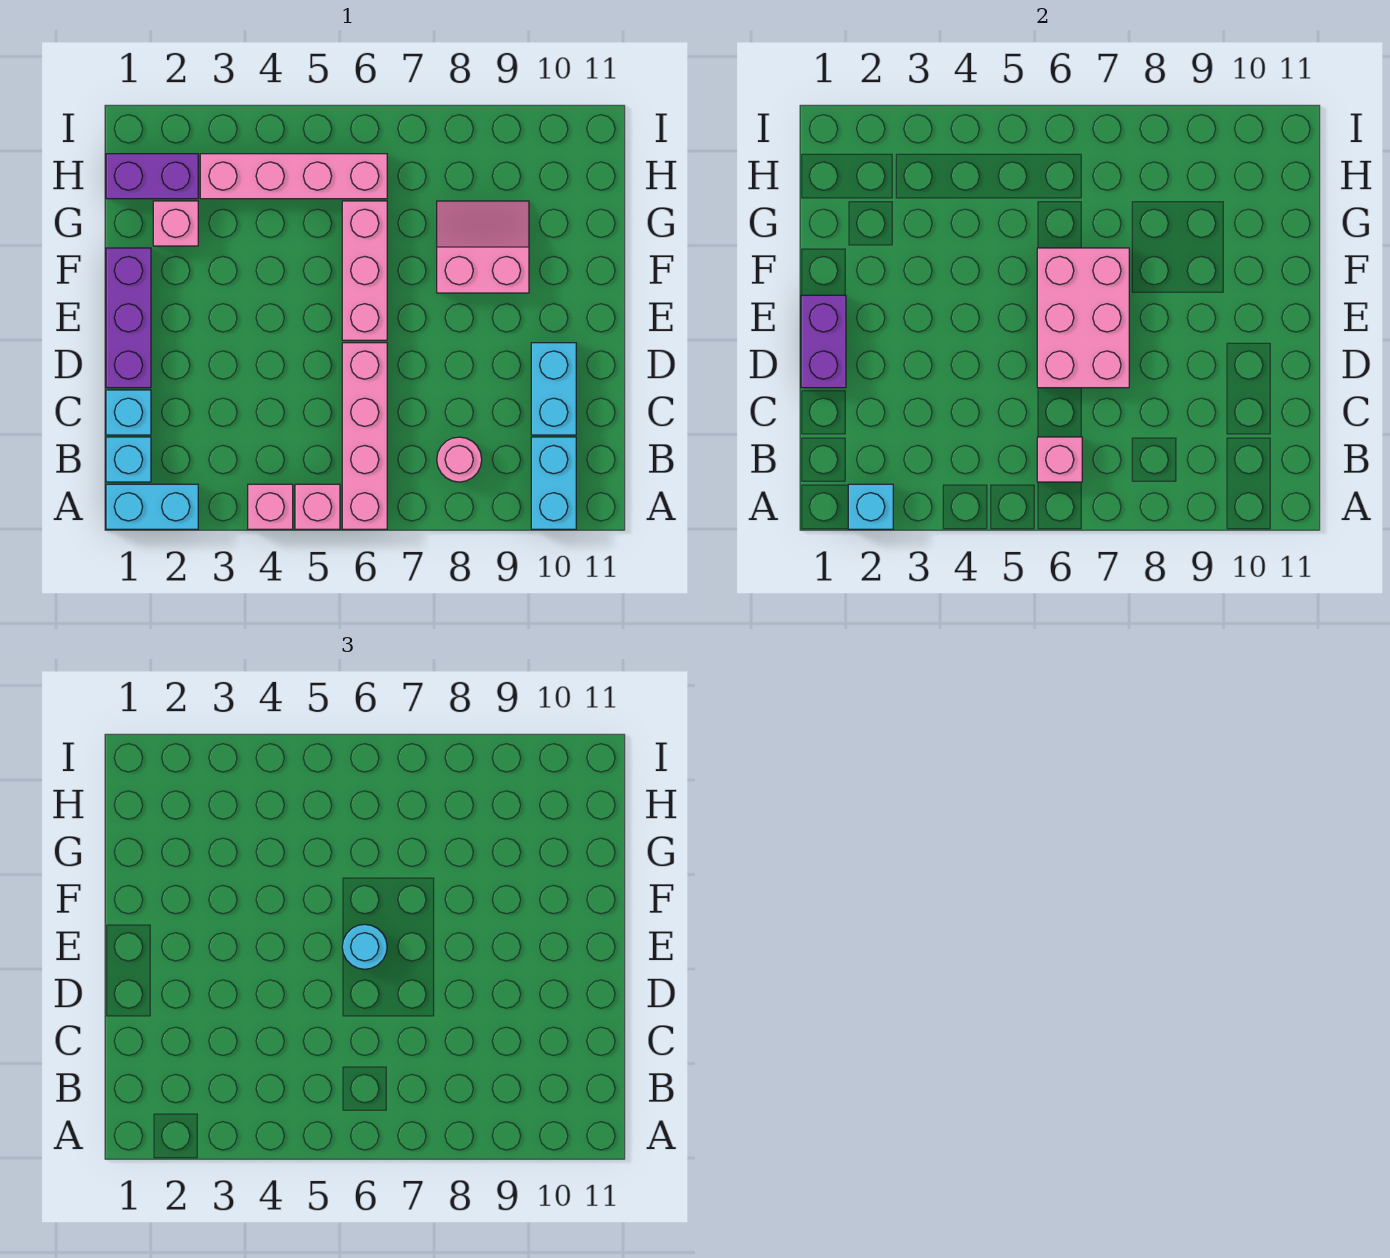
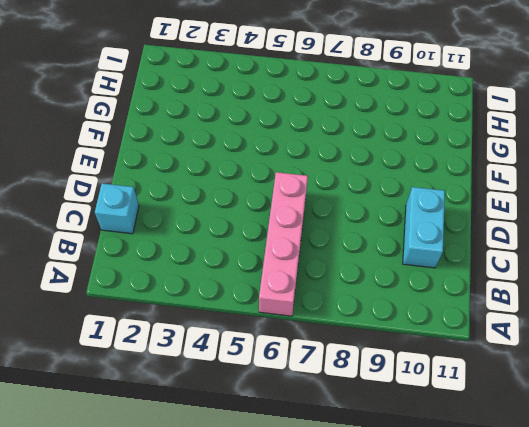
none -> cyan 1x2 brick [106,484,198,529]
none -> pink 1x1 brick [248,484,293,529]
none -> pink 1x1 brick [295,484,340,529]

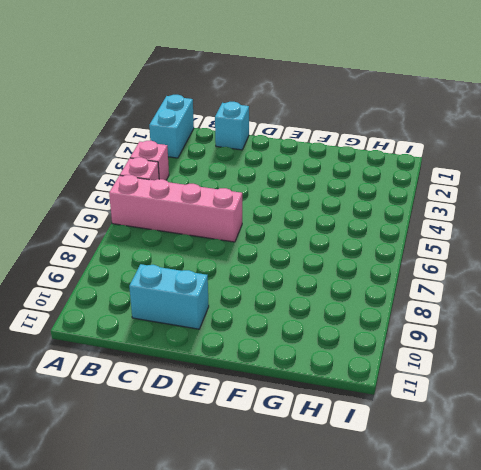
none -> cyan 1x2 brick [531,437,576,529]
none -> cyan 1x1 brick [106,437,151,482]
none -> pink 1x1 round brick [437,437,482,482]

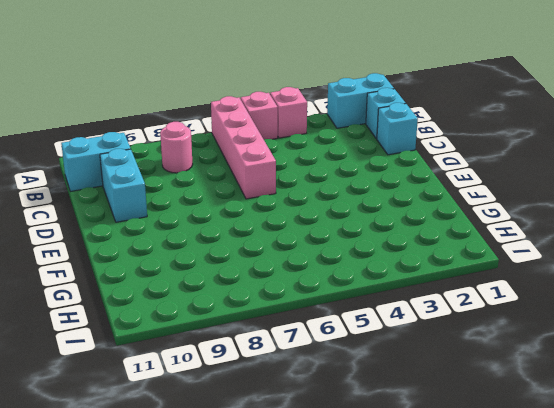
cyan 1x2 brick [61,132,131,191] -> cyan 1x2 brick turned to [531,437,576,529]
none -> purple 1x3 brick [106,248,151,388]
none -> pink 1x3 brick [342,201,387,340]
none -> pink 2x2 slope [437,201,529,293]

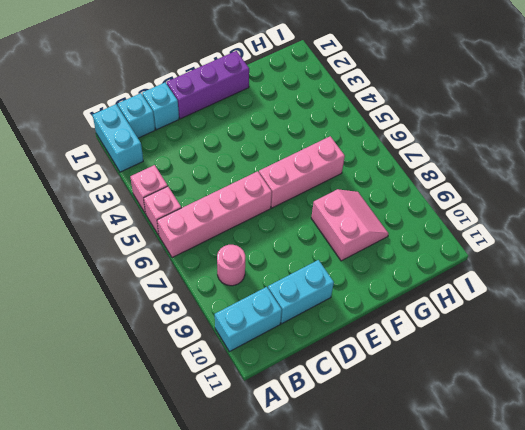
none -> pink 1x1 brick [153,201,198,246]
none -> purple 1x2 brick [106,154,198,199]
none -> pink 1x4 brick [200,154,387,199]

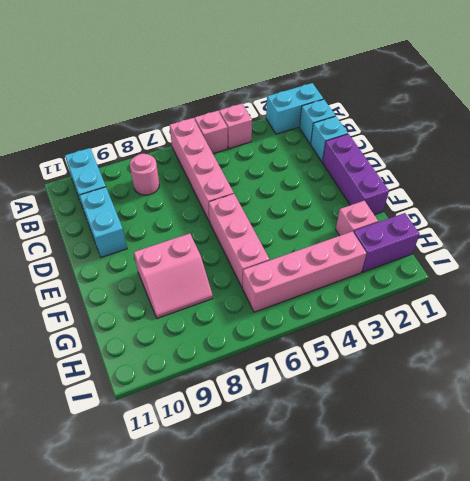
none -> cyan 1x1 brick [848,484,893,529]
none -> pink 1x1 brick [1037,437,1082,482]
none -> purple 1x2 brick [801,295,846,388]

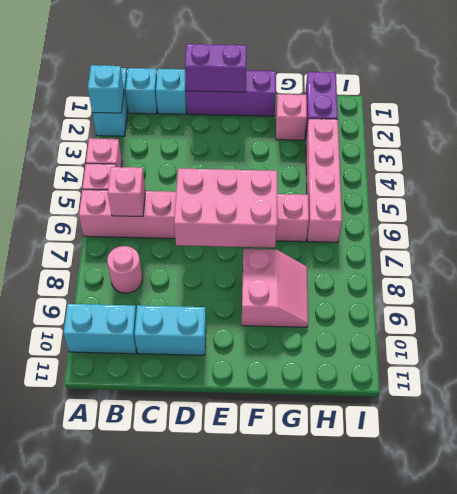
none -> cyan 1x1 round brick [342,924,387,969]

